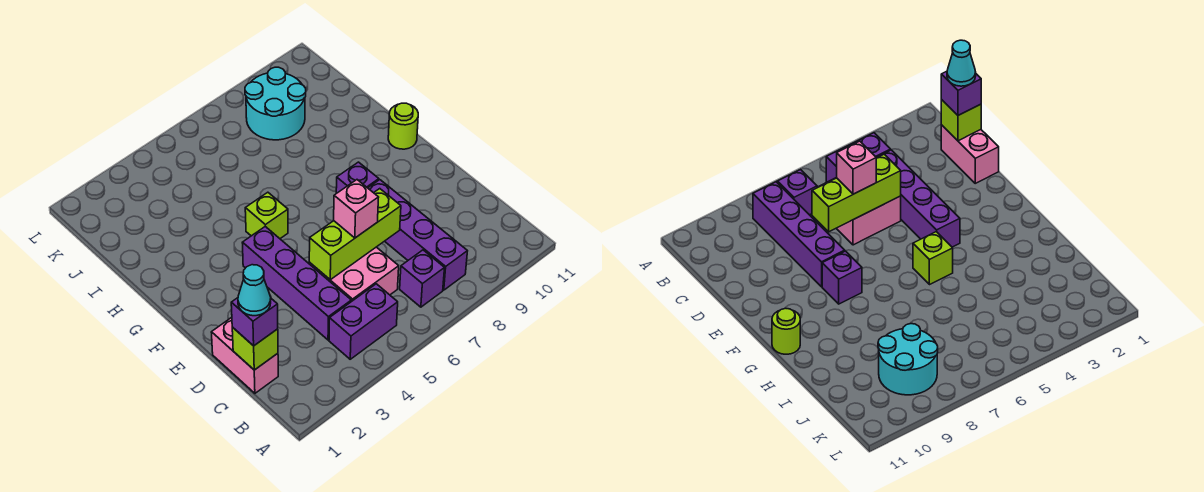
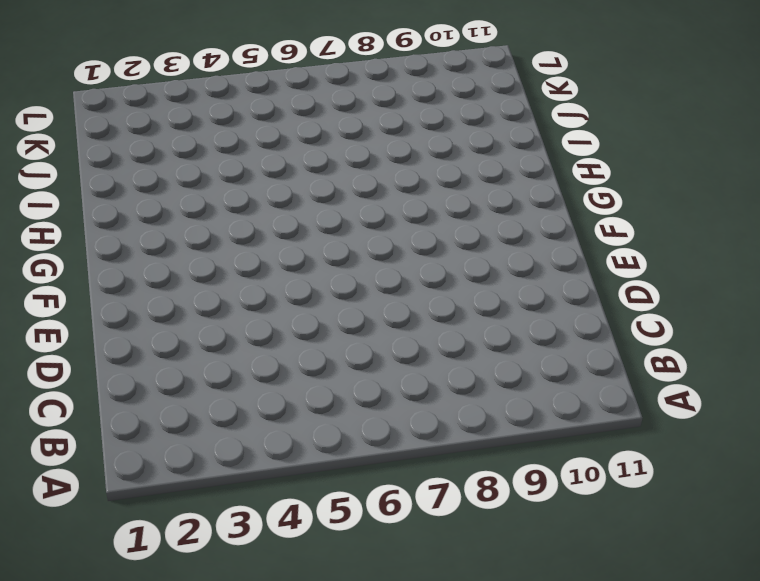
none -> purple 1x2 brick [329,284,398,359]
none -> purple 1x1 brick [400,250,444,307]
none -> purple 1x4 brick [368,180,467,290]

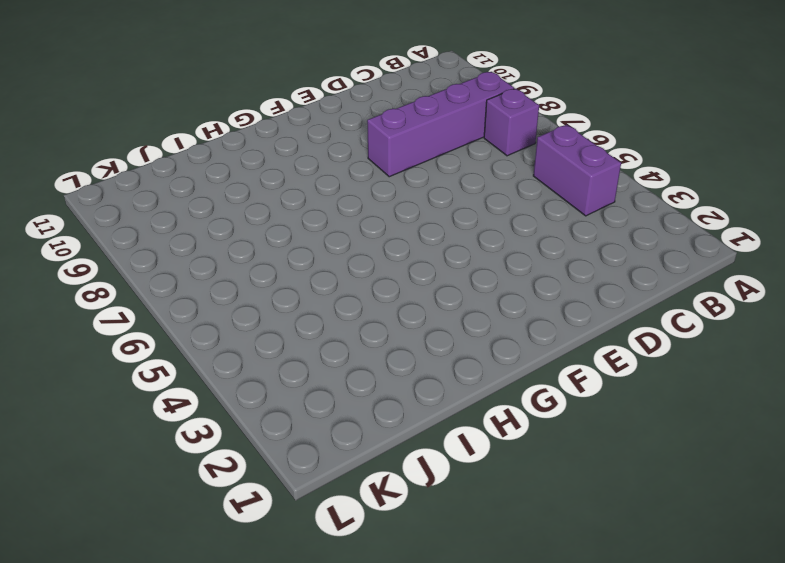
none -> pink 1x2 brick [211,317,278,393]
none -> purple 1x4 brick [242,227,351,340]
none -> pink 2x2 brick [309,247,399,302]

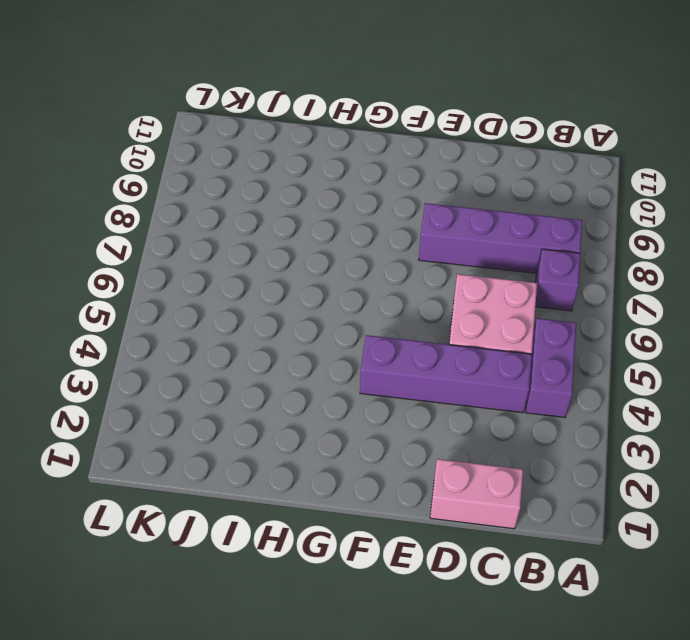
none -> purple 1x1 brick [336,162,379,193]
none -> lime 1x1 brick [245,192,288,239]
none -> lime 1x1 round brick [388,103,418,149]

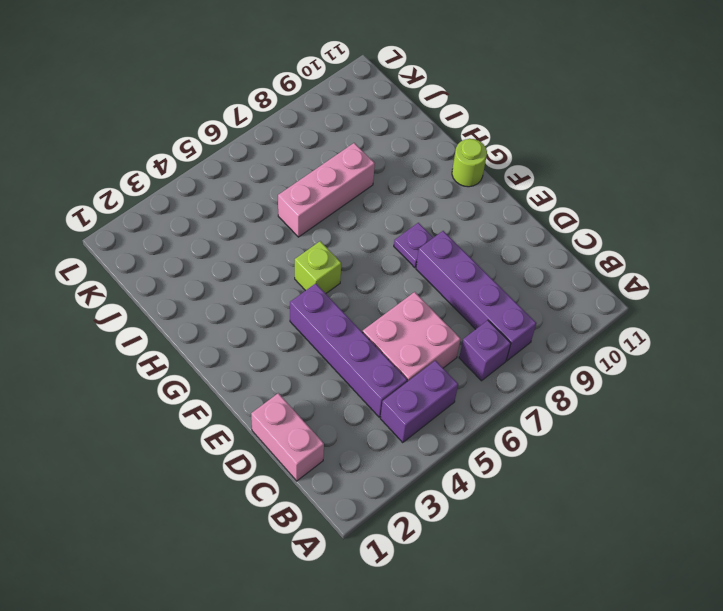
purple 1x1 plate [394,223,433,268] -> purple 1x1 brick [336,162,379,193]
pink 1x3 brick [278,143,375,237] -> none
none -> cyan 2x2 round brick [245,67,306,140]
none -> lime 1x1 brick [232,327,278,370]
none -> lime 1x3 brick [309,189,401,280]

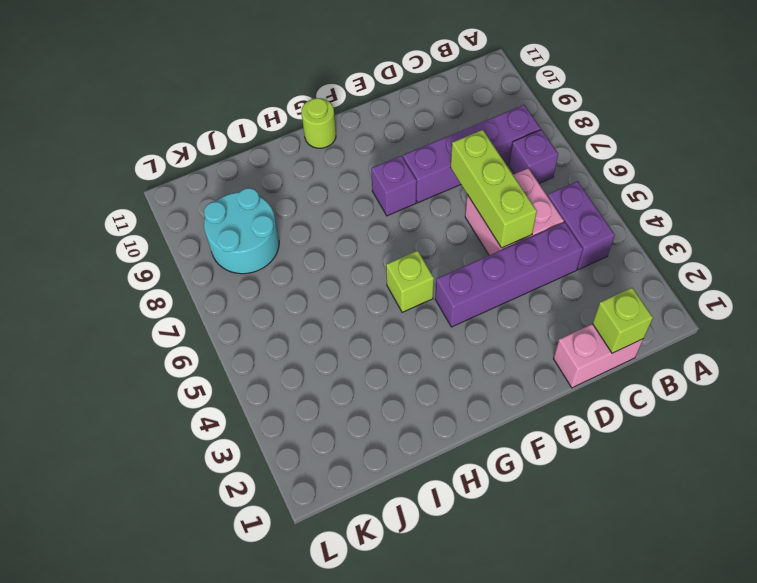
none -> purple 1x1 brick [231,298,278,346]
none -> pink 1x1 brick [334,180,379,238]
none -> cyan 1x1 cone [238,265,271,316]

